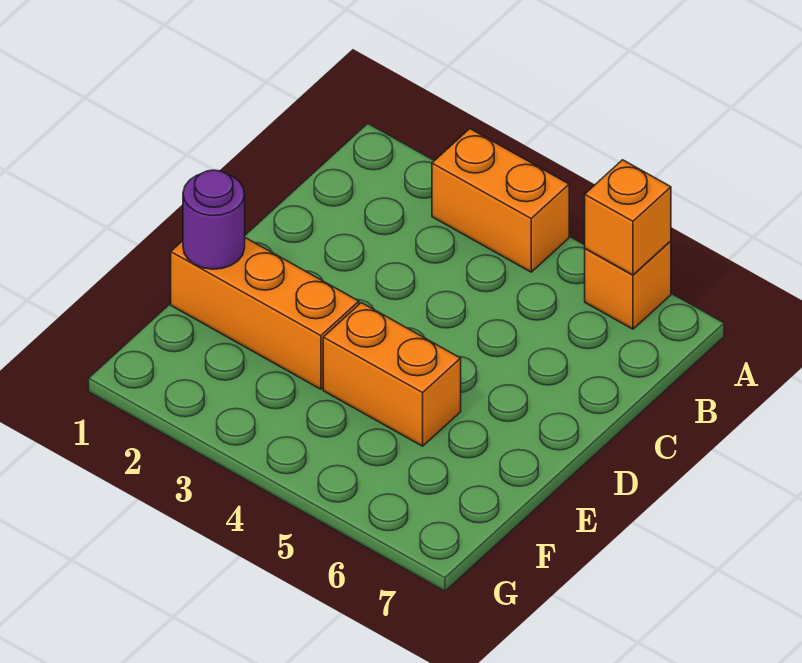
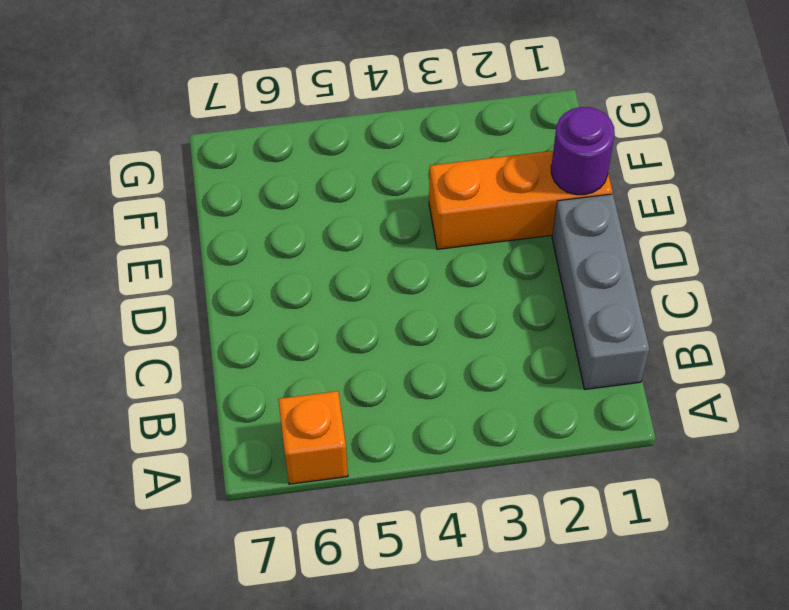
grey 1x3 brick [552,194,650,389] -> none
none -> orange 1x2 brick [432,129,569,272]
none -> orange 1x2 brick [323,303,461,446]

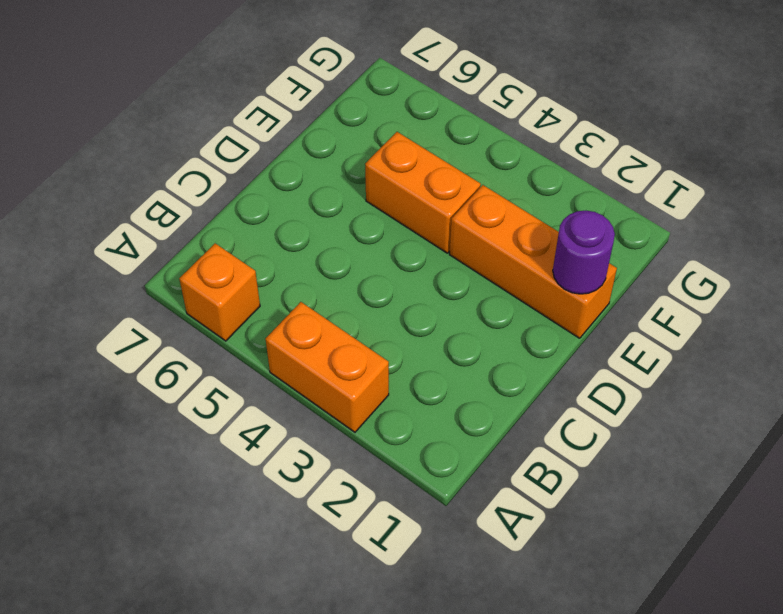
none -> orange 1x1 brick [585,160,671,275]

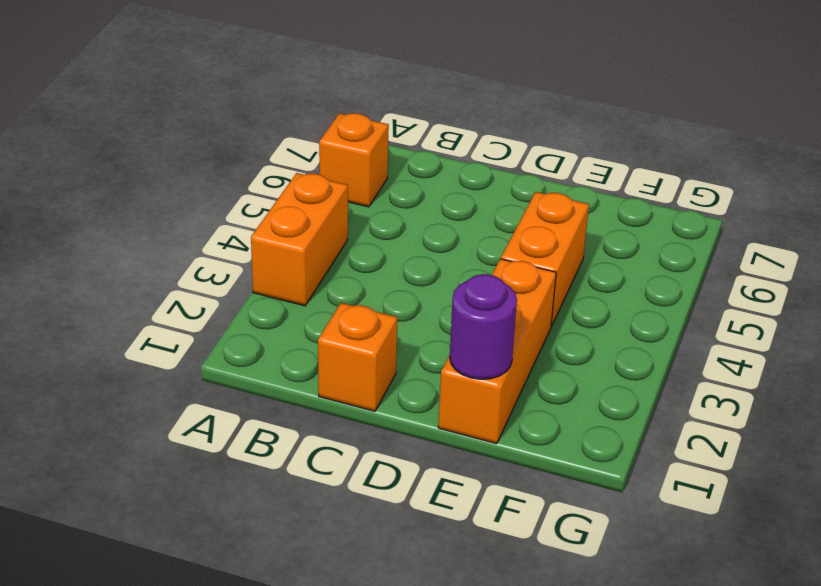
orange 1x1 brick [318,303,397,411] -> orange 1x1 brick moved to [585,160,671,275]

